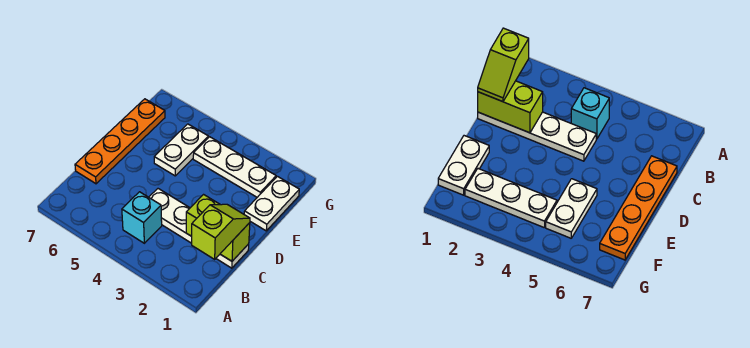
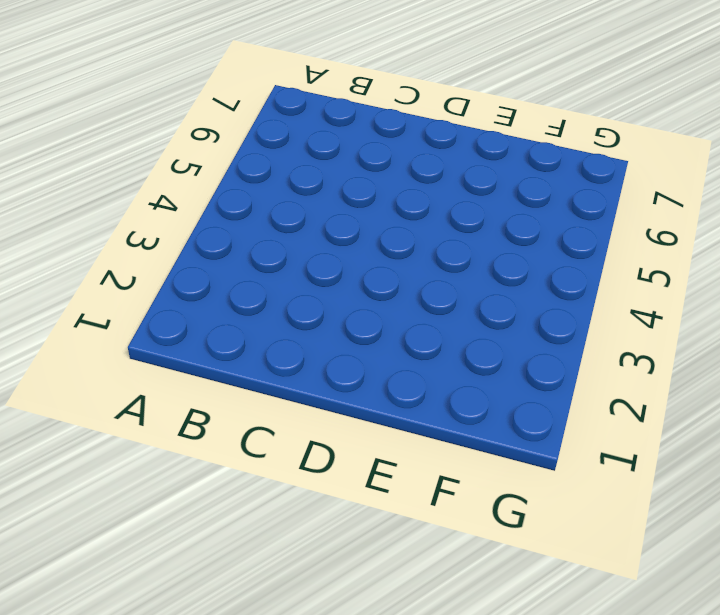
none -> cyan 1x1 brick [122,192,162,243]
none -> white 1x4 plate [149,189,249,268]

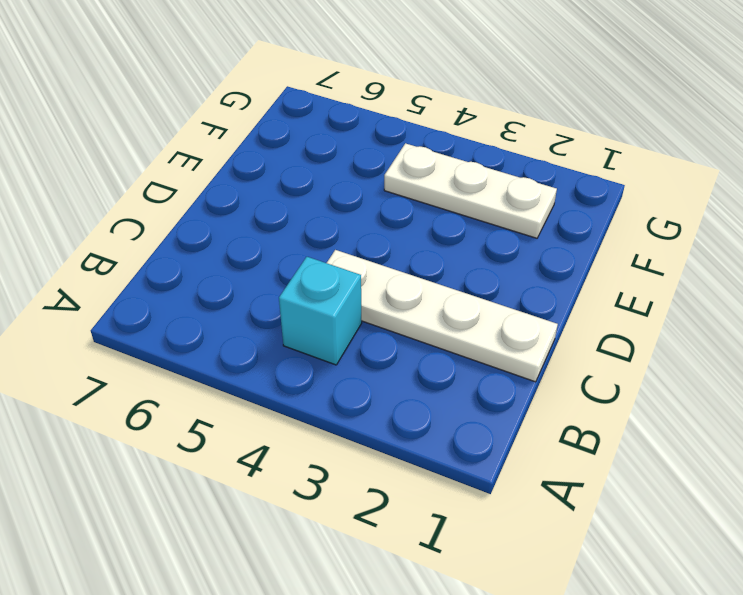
none -> orange 1x4 plate [75,99,165,184]
none -> white 1x2 plate [244,176,299,231]

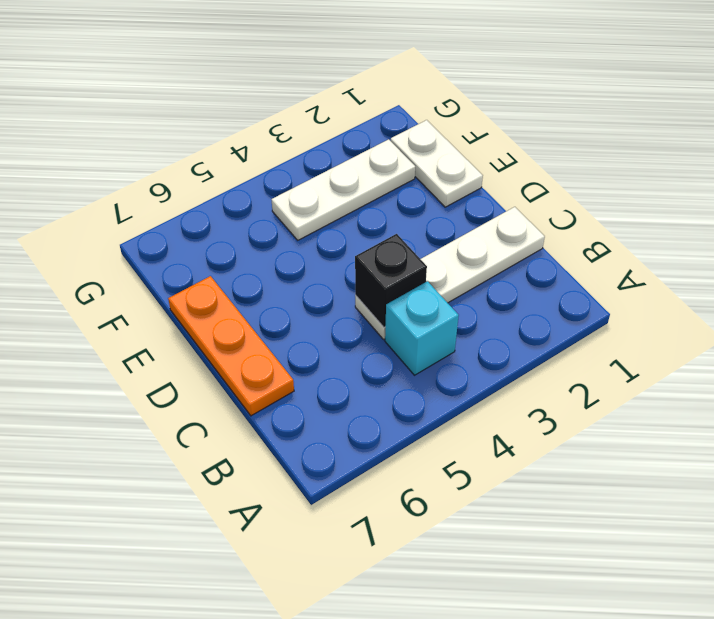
black 1x1 brick [355,234,427,327] -> none
orange 1x3 plate [168,276,294,416] -> orange 1x4 plate [75,99,165,184]
none -> white 1x2 plate [154,124,209,176]
none -> lime 1x2 brick [186,195,250,261]

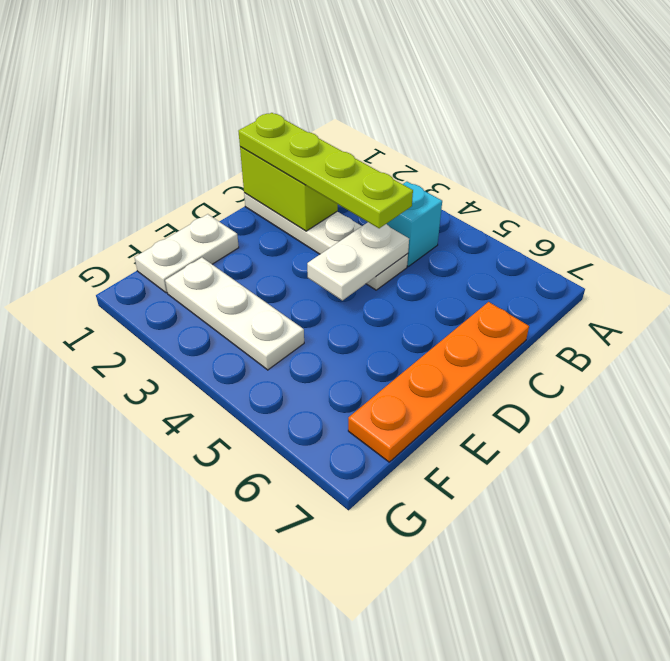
lime 1x4 plate [238,113,413,228] -> lime 1x2 slope [191,204,250,259]
white 1x2 plate [307,222,409,300] -> white 1x2 plate moved to [154,124,209,176]

